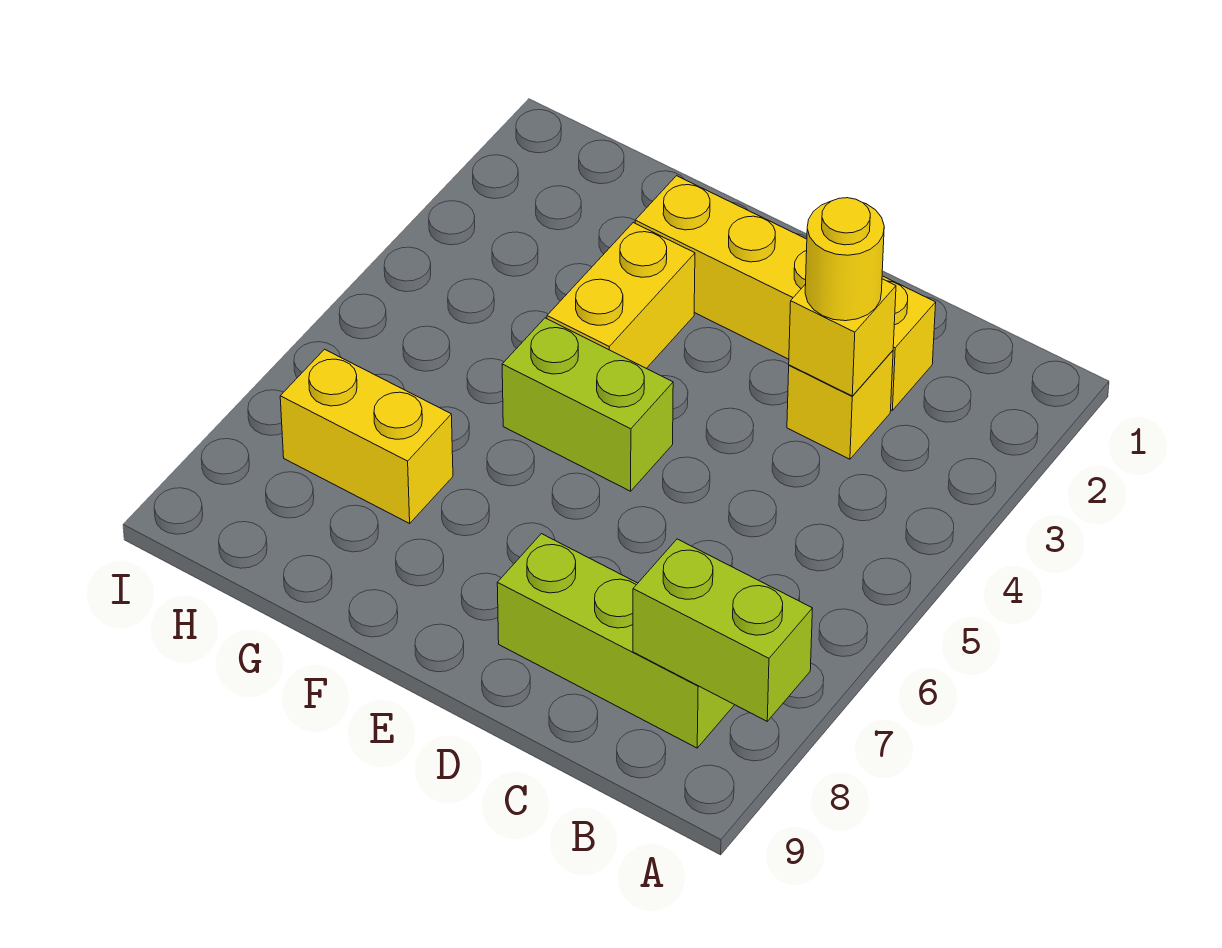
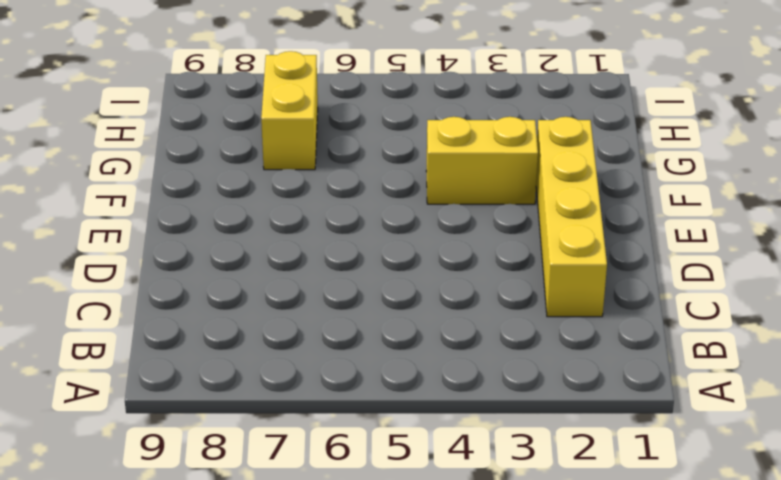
none -> lime 1x3 brick [497,534,734,748]
none -> yellow 1x1 brick [787,351,893,459]

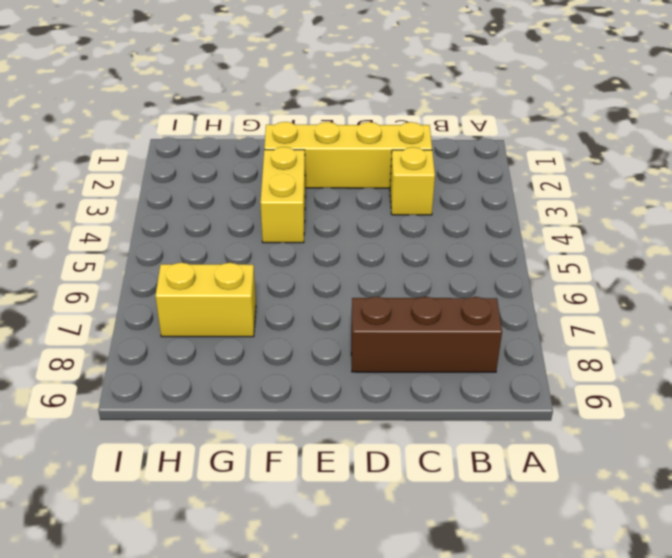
brown 1x3 brick [351,297,502,372] -> lime 1x3 brick [497,534,734,748]
none -> lime 1x2 brick [502,318,673,491]
none -> lime 1x2 brick [633,539,813,721]

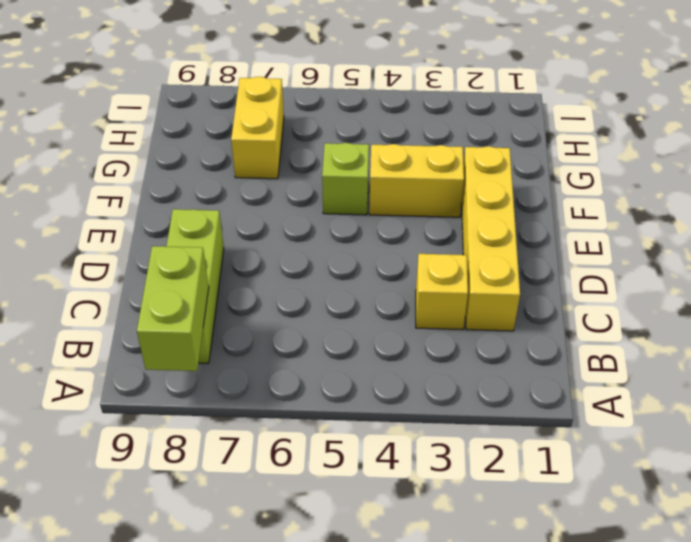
lime 1x1 brick [322,143,369,215] -> lime 1x2 brick [502,318,673,491]
none -> yellow 1x1 brick [789,279,896,396]
none -> yellow 1x1 round brick [805,198,884,321]

